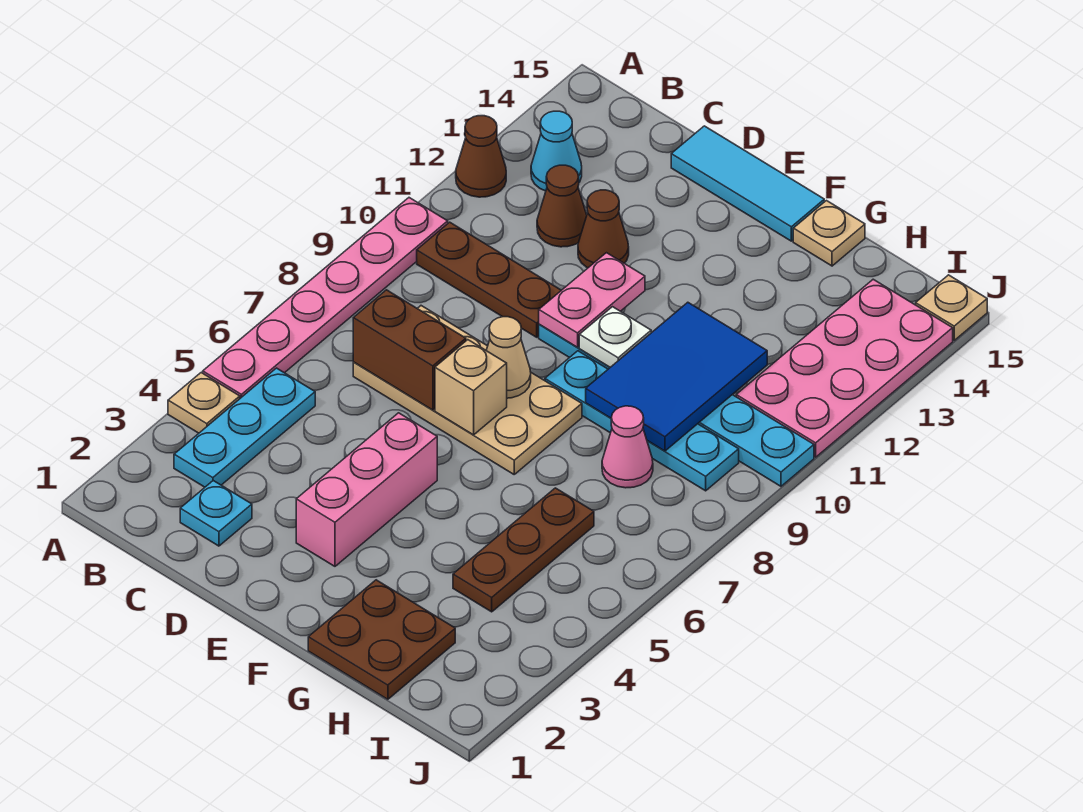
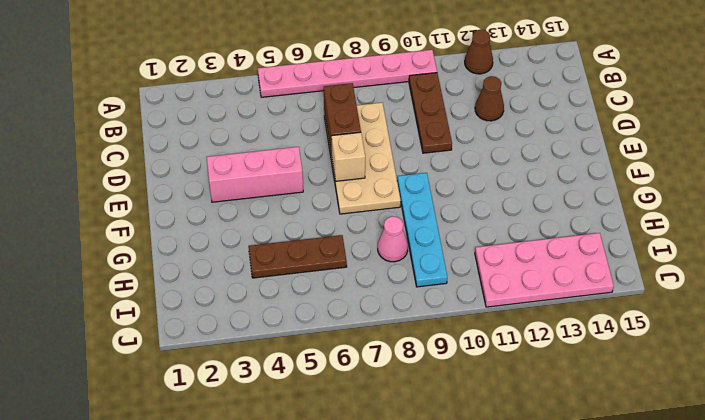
none -> tan 1x1 plate [168,373,240,433]
none -> cyan 1x3 plate [174,368,315,487]
none -> cyan 1x1 cone [531,111,582,191]

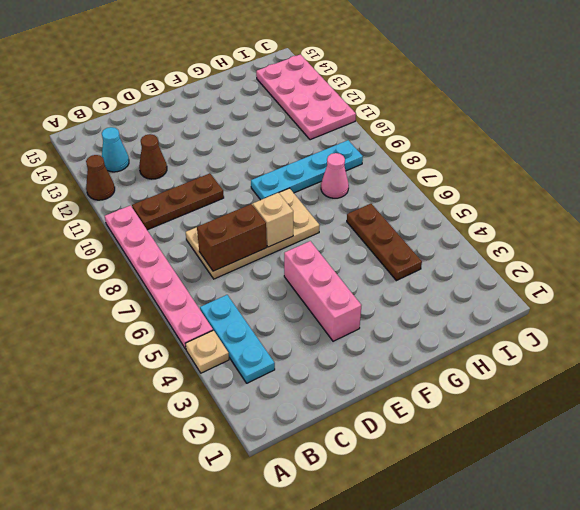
none -> cyan 1x1 plate [180,481,252,546]
none -> brown 1x1 cone [578,190,629,268]
none -> cyan 1x3 tile [671,126,824,241]

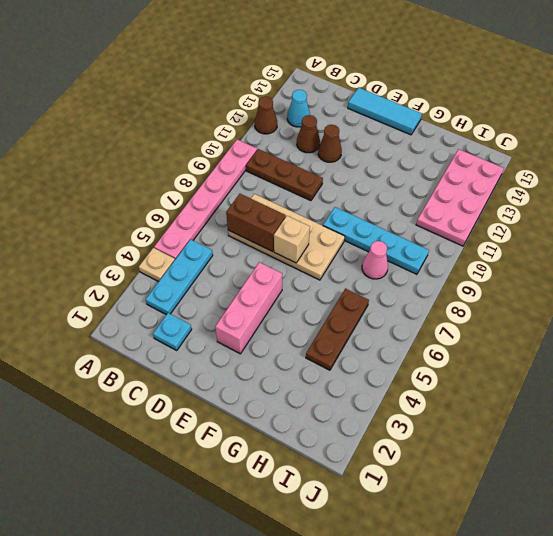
none -> cyan 1x6 plate [539,325,814,486]
none -> brown 2x2 plate [308,580,455,699]
none -> tan 1x1 plate [793,201,865,266]

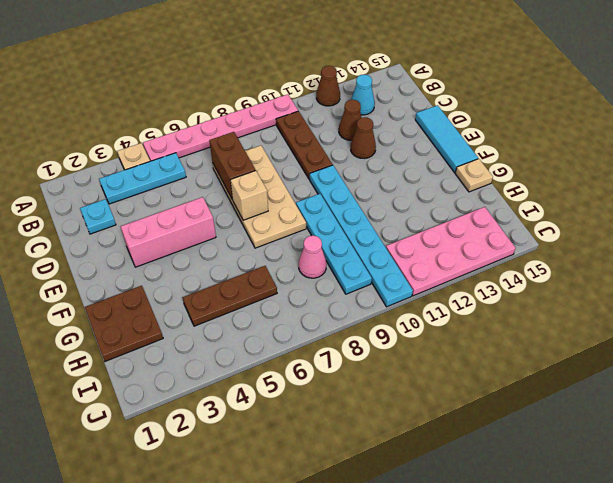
none -> tan 1x1 plate [916,275,987,340]
none -> tan 1x1 cone [486,317,531,398]
none -> pink 1x2 plate [539,253,645,347]

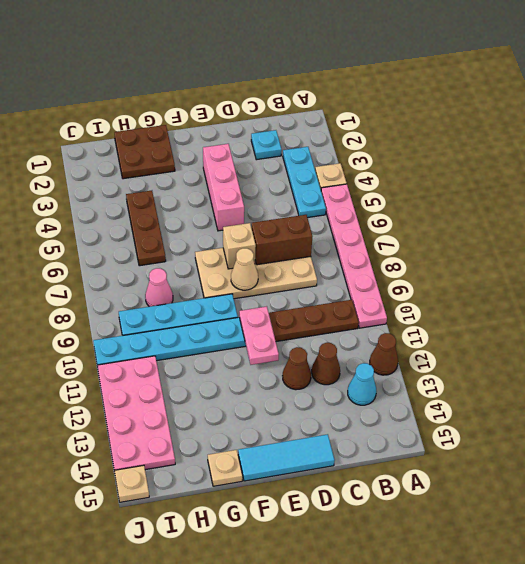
none -> white 1x1 plate [579,307,651,367]
none -> blue 2x3 tile [586,302,767,451]

